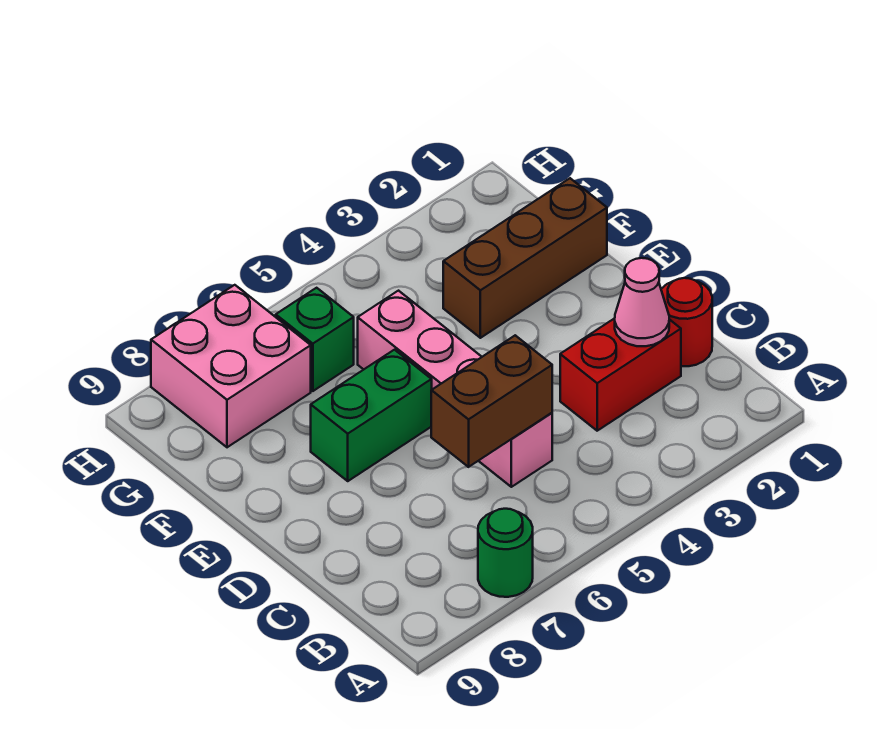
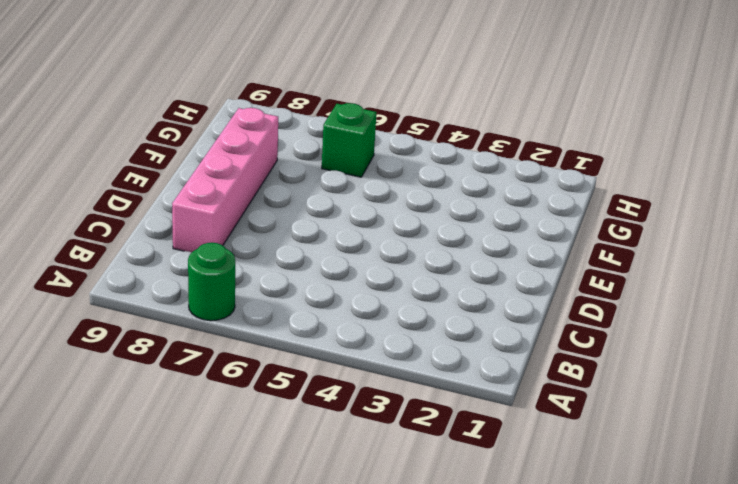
pink 1x4 brick [172,108,278,252] -> pink 1x4 brick moved to [358,291,552,487]
none -> red 1x1 round brick [661,278,712,366]
none -> red 1x2 brick [560,318,681,431]

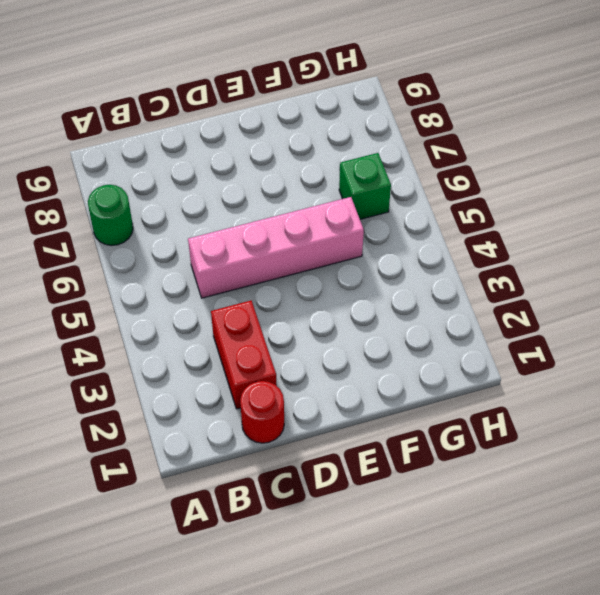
none -> green 1x2 brick [311,350,432,481]
none -> brown 1x3 brick [443,178,607,338]

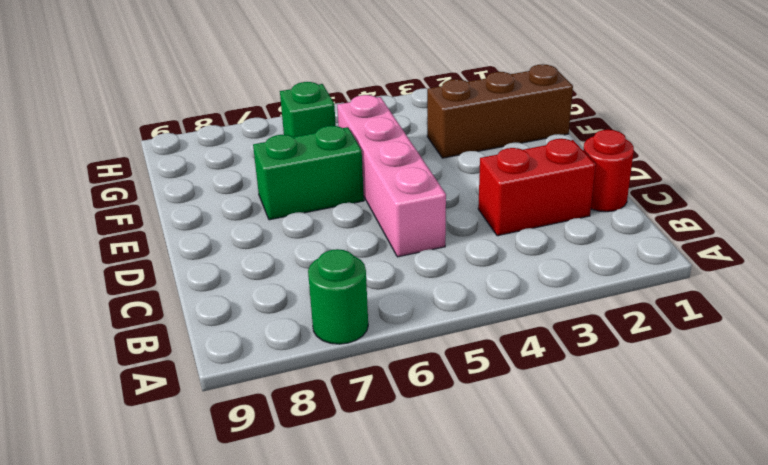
none -> pink 2x2 brick [151,285,311,447]
none -> pink 1x1 cone [615,258,669,346]

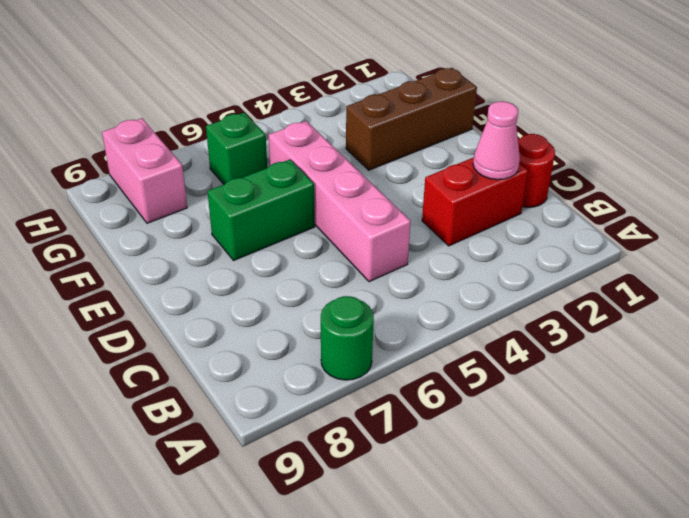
pink 1x2 brick [102,118,187,223] -> pink 2x2 brick [151,285,311,447]
none -> brown 1x2 brick [431,335,552,467]

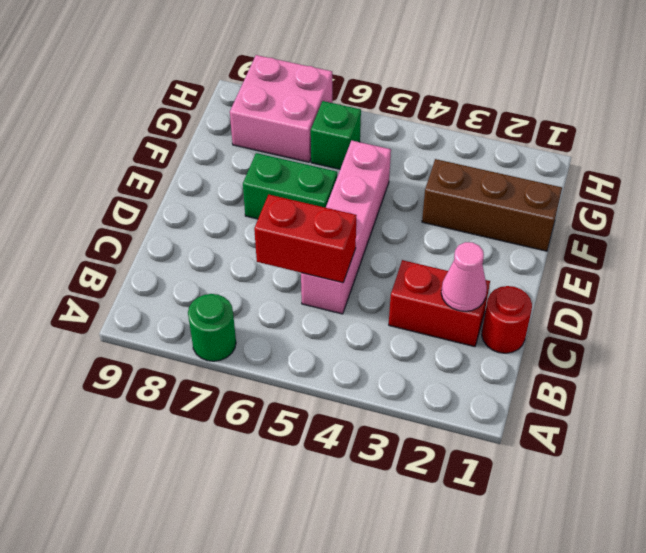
red 1x2 brick [254,195,357,283] -> brown 1x2 brick [431,335,552,467]

